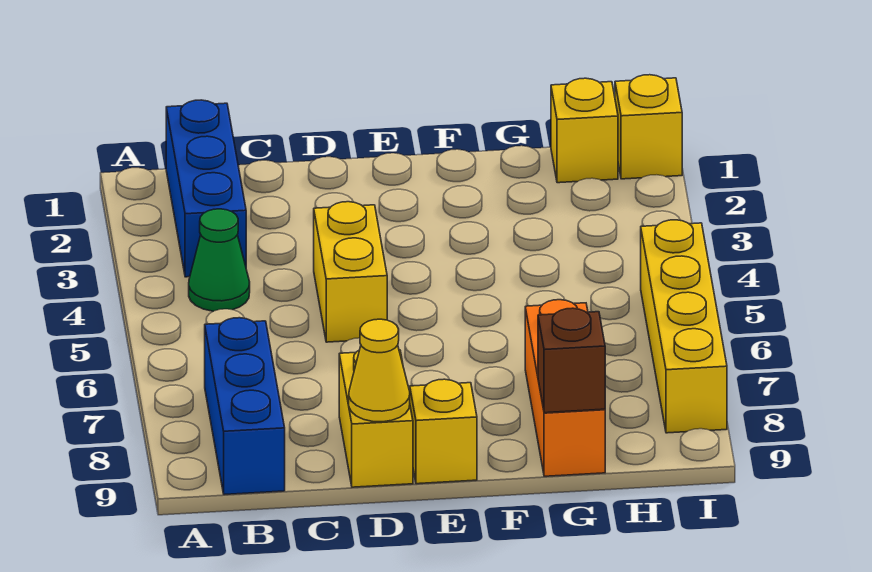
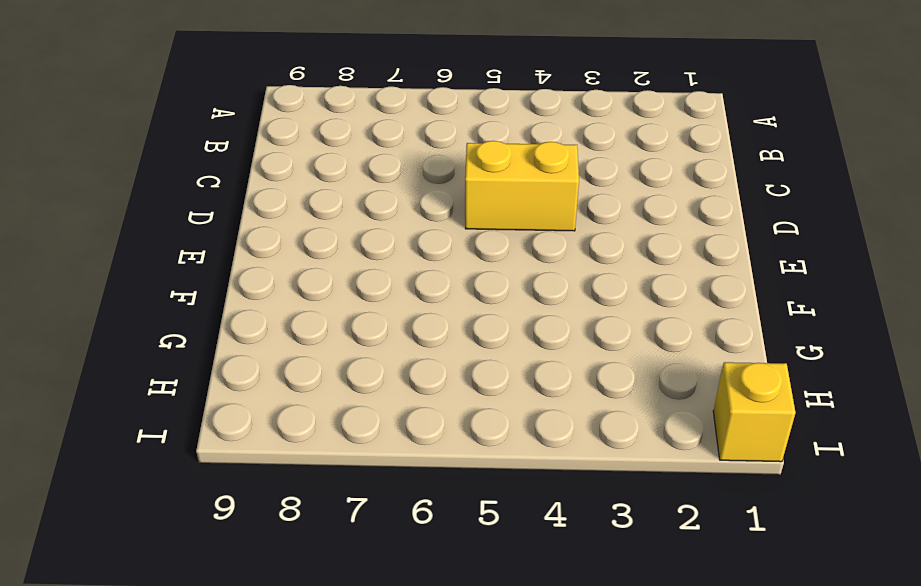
none -> blue 1x3 brick [166,100,246,277]
none -> green 1x1 cone [189,209,250,311]
none -> blue 1x3 brick [205,318,285,495]

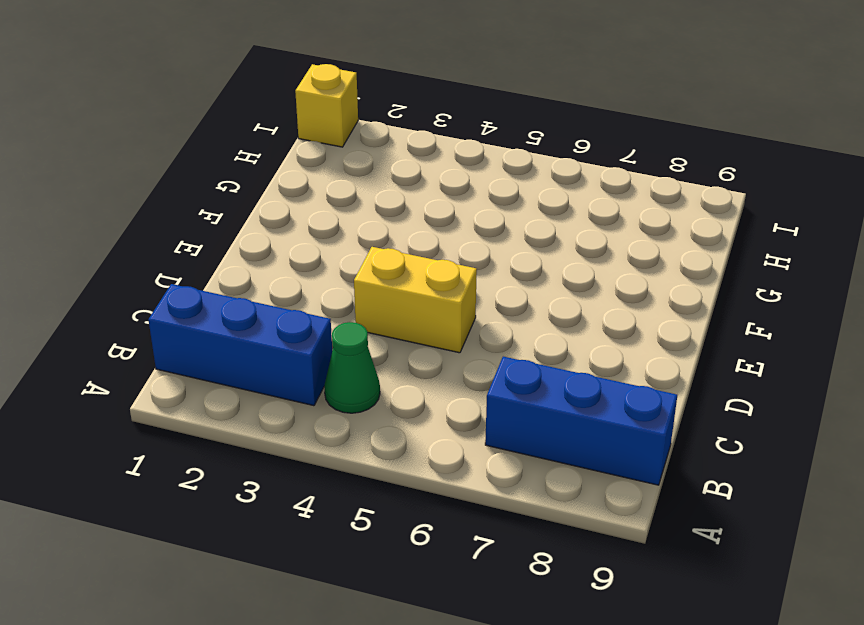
none -> yellow 1x2 brick [339,350,413,487]
none -> yellow 1x1 brick [410,379,477,484]
none -> orange 1x3 brick [525,300,605,476]

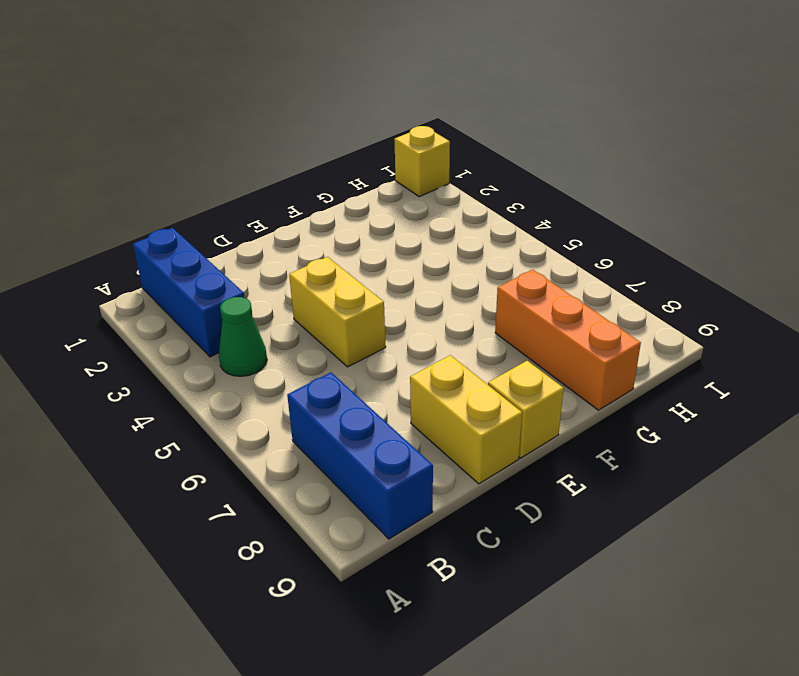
none -> yellow 1x1 brick [551,78,618,183]
none -> yellow 1x4 brick [641,220,727,433]
none -> yellow 1x1 cone [349,319,410,422]

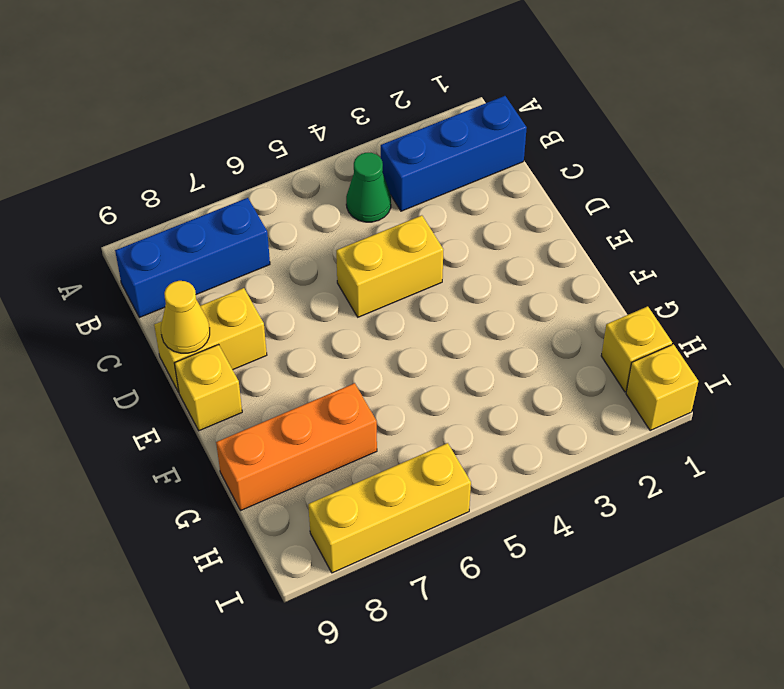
yellow 1x3 brick [308,443,471,573] -> yellow 1x4 brick [641,220,727,433]
none -> brown 1x1 brick [538,308,605,413]

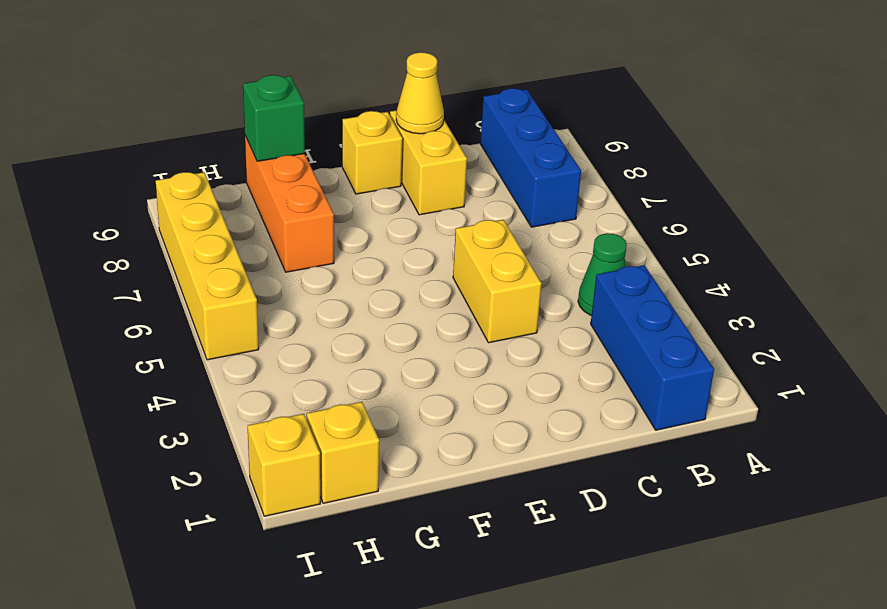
green 1x1 brick [243,75,305,161] -> brown 1x1 brick [538,308,605,413]

